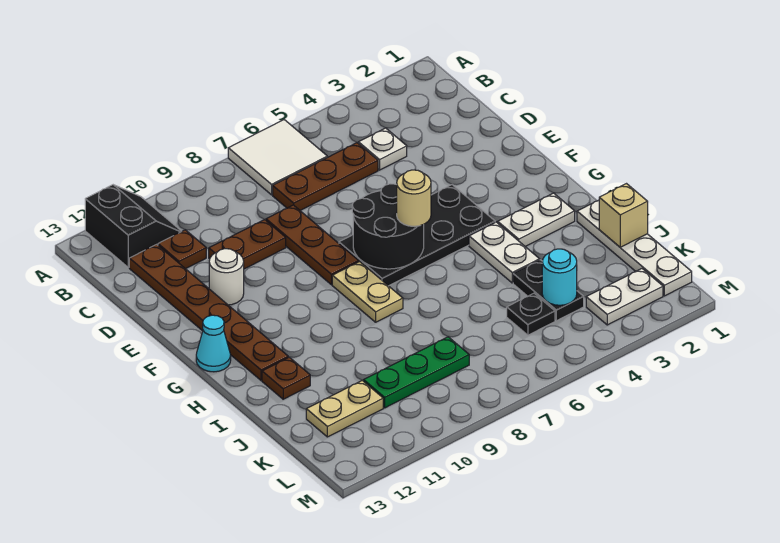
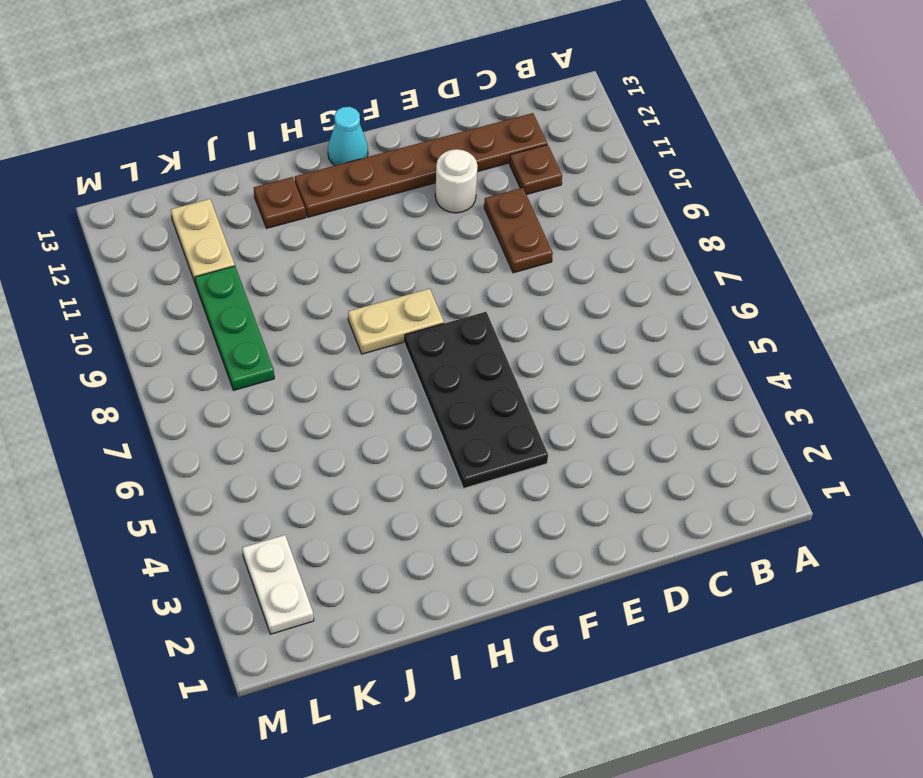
none -> white 2x2 tile [228,120,327,195]
none -> black 2x2 slope [85,185,182,268]
none -> white 1x1 plate [358,128,407,170]

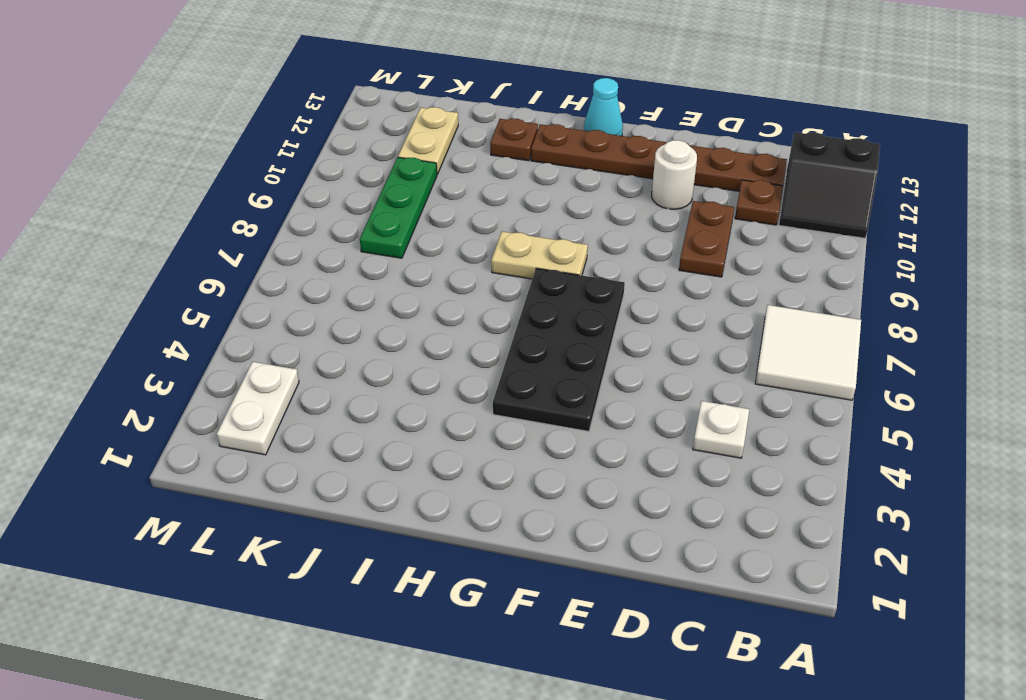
none -> brown 1x3 plate [273,143,378,210]
none -> brown 1x3 plate [266,205,359,285]
none -> white 1x2 plate [498,193,575,246]

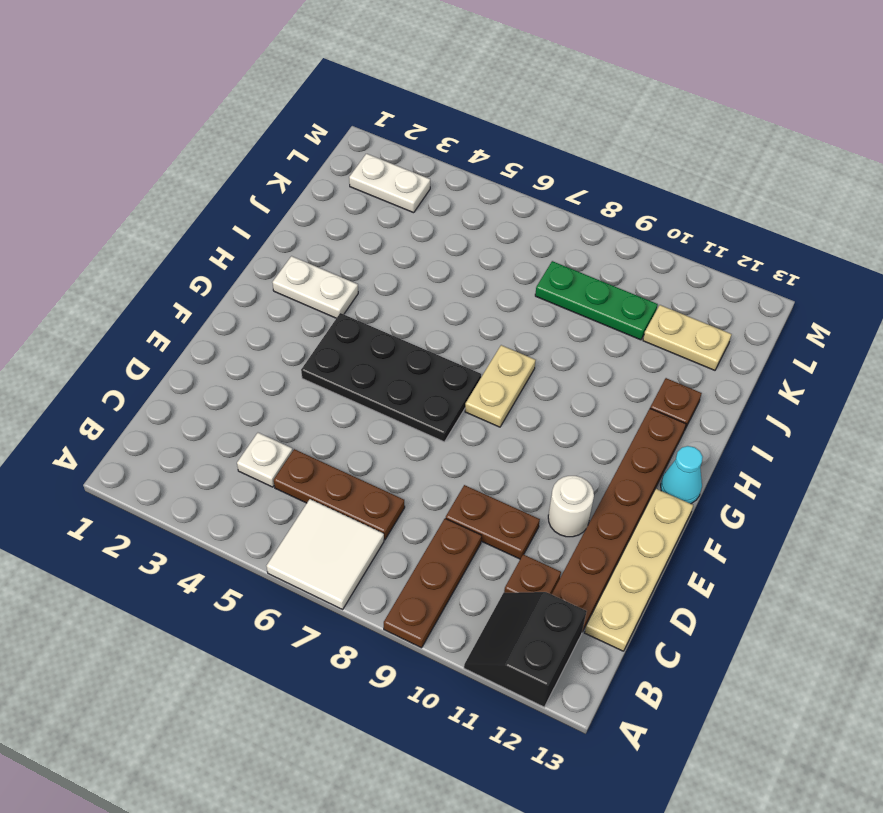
brown 1x3 plate [384,518,482,648] -> brown 1x3 plate moved to [266,205,359,285]
tan 1x4 plate [585,489,693,651] -> none
none -> white 1x2 plate [469,222,540,283]
none -> white 1x4 plate [577,200,692,296]
none -> black 1x2 plate [513,260,584,321]

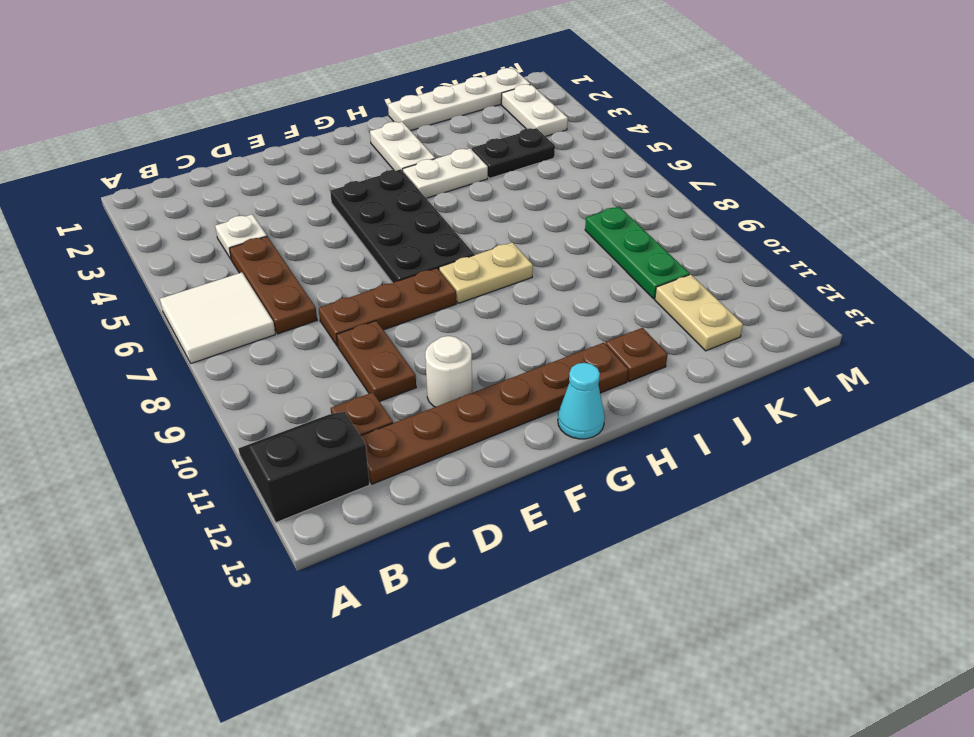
none -> black 1x1 plate [507,293,555,335]
none -> black 2x2 round brick [352,184,424,269]
none -> tan 1x1 brick [599,184,648,247]

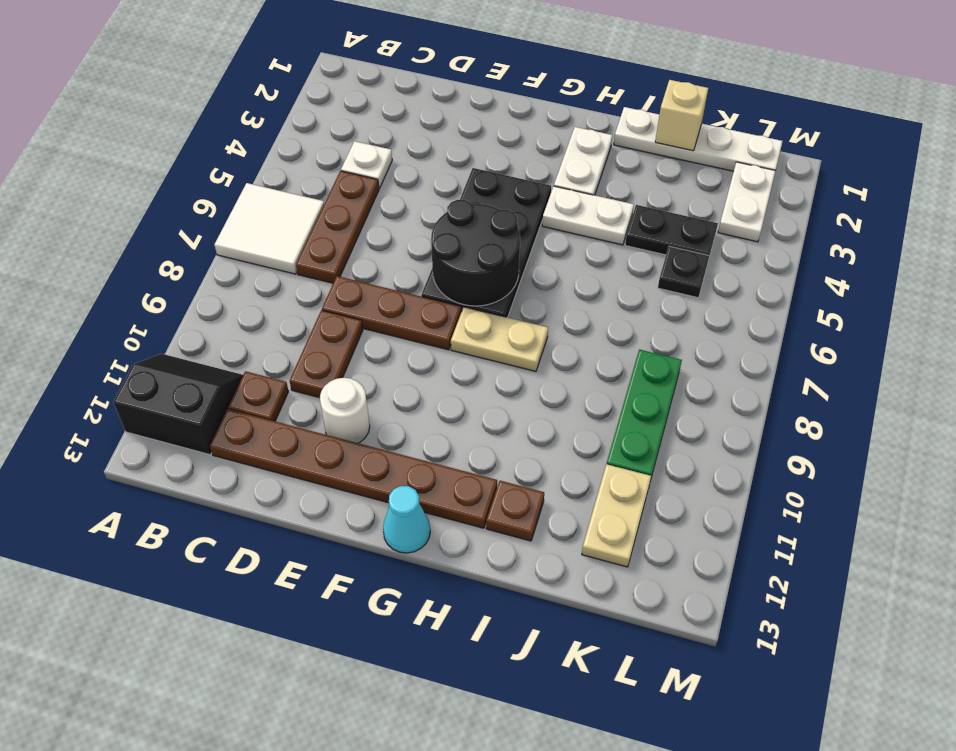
none -> cyan 1x1 round brick [542,249,577,305]
none -> tan 1x1 round brick [397,170,431,226]

